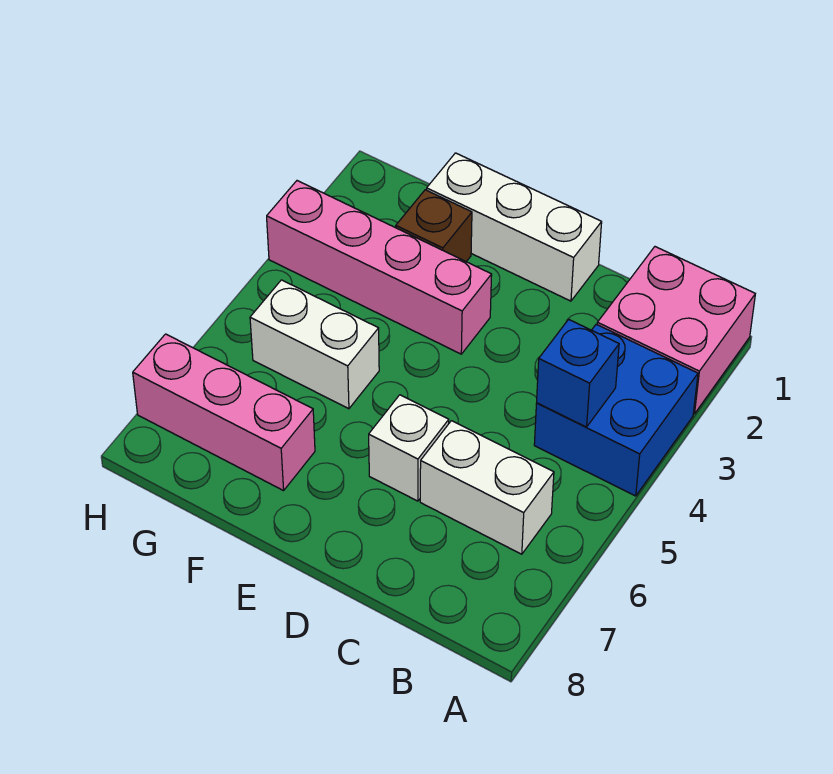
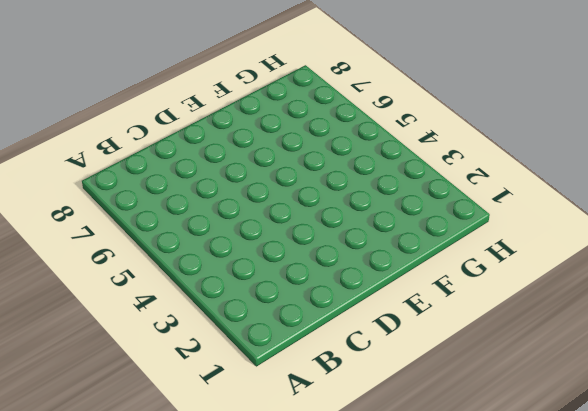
none -> pink 2x2 brick [597,247,755,414]
none -> blue 2x2 brick [534,324,698,496]

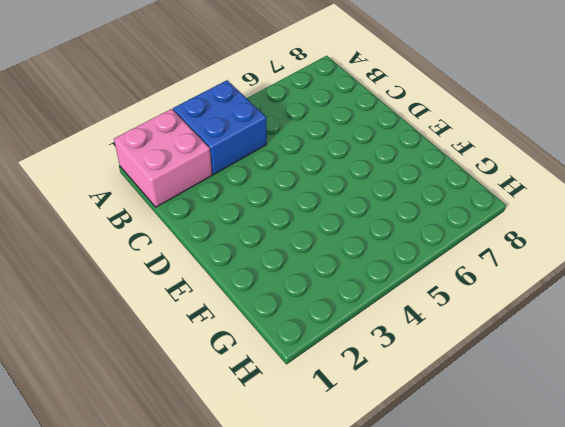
none -> white 1x2 brick [420,421,554,554]
none -> white 1x3 brick [427,153,602,301]

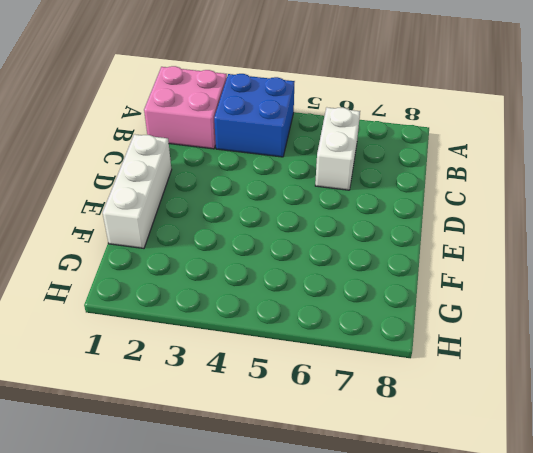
none -> white 1x1 brick [369,395,449,501]
none -> pink 1x4 brick [267,181,492,354]

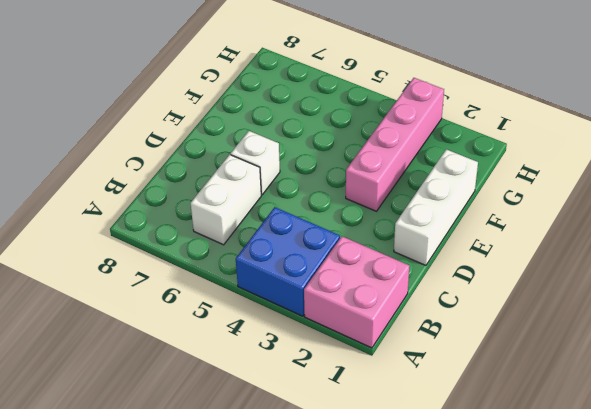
none -> brown 1x1 brick [396,190,472,262]
none -> white 1x2 brick [250,280,379,409]

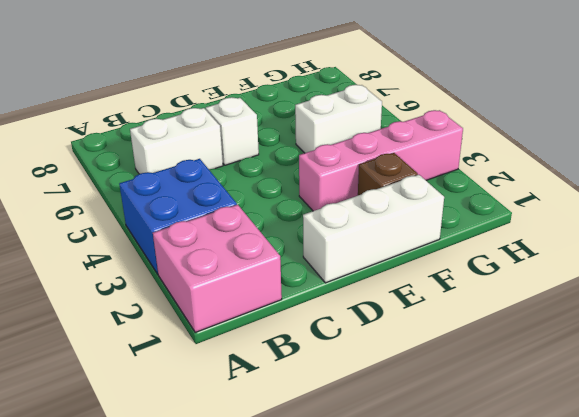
none -> pink 1x3 brick [133,334,315,491]
none -> blue 1x1 brick [537,319,619,427]

